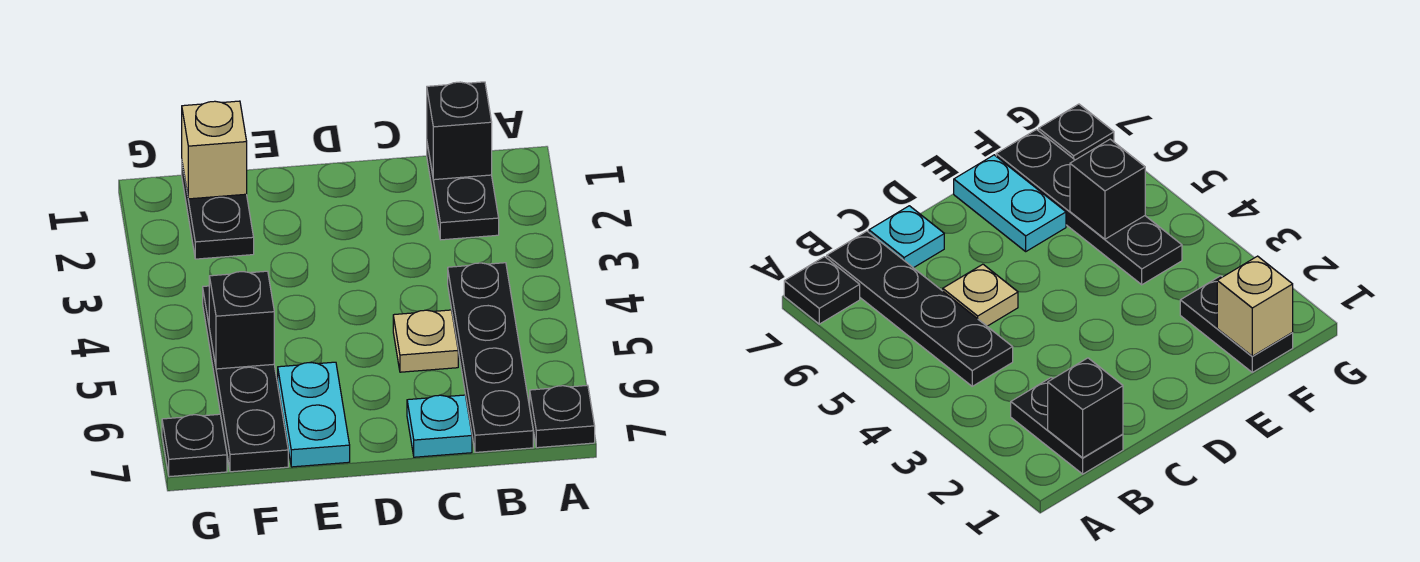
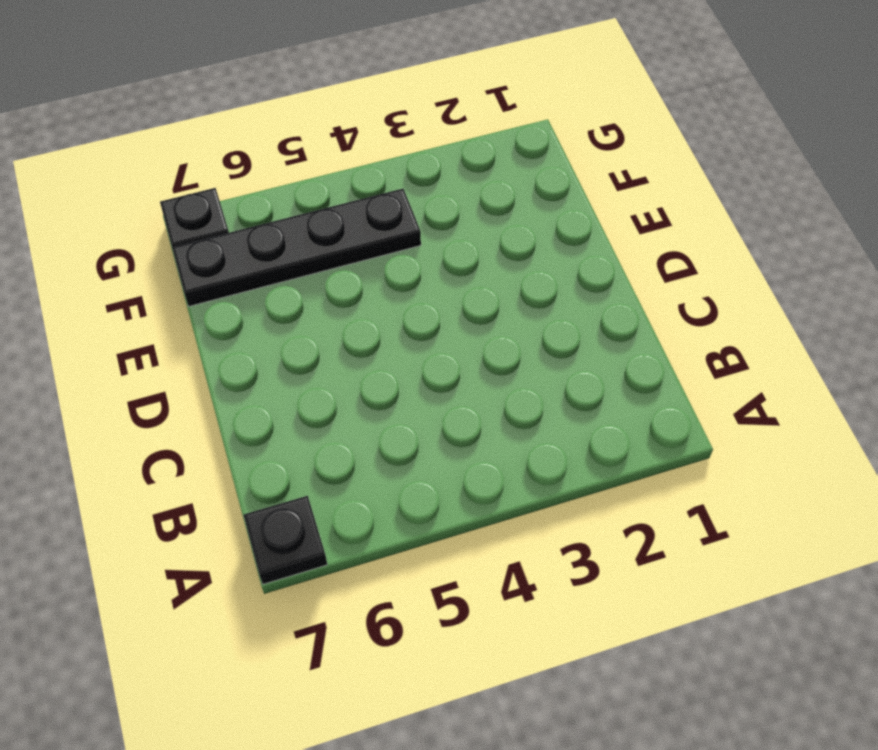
none -> black 1x2 plate [427,144,499,240]
none -> black 1x4 plate [448,263,533,452]
none -> tan 1x1 plate [393,310,458,372]

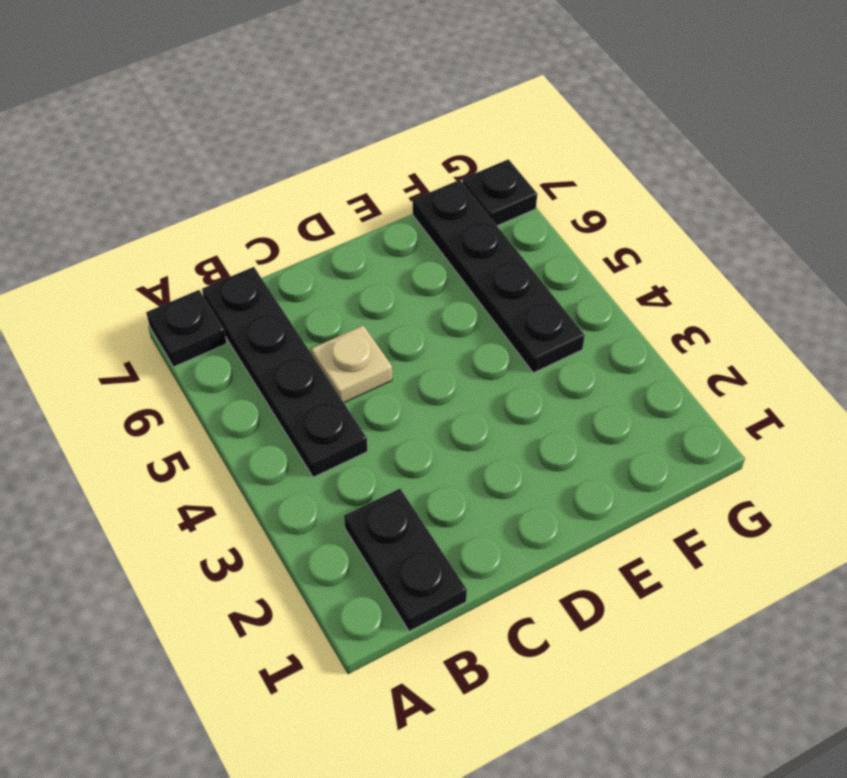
none -> cyan 1x1 plate [407,395,472,457]
none -> cyan 1x2 plate [278,362,350,467]
none -> black 1x2 plate [182,164,254,259]

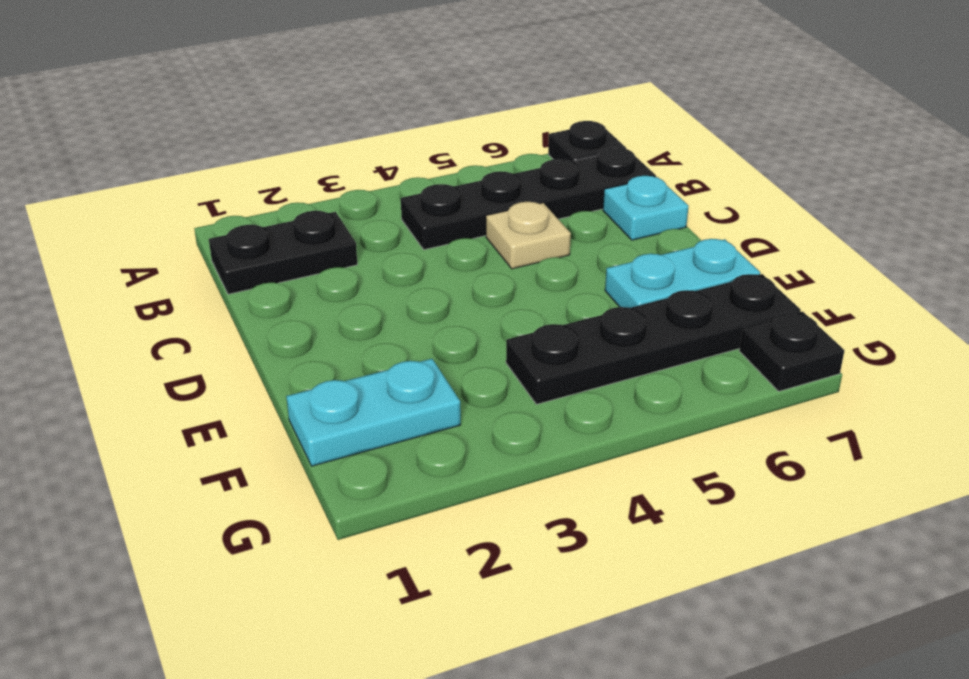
cyan 1x2 plate [286,359,461,466] -> black 1x2 plate [182,164,254,259]
none -> black 1x1 brick [427,82,492,180]
none -> tan 1x1 brick [182,101,247,199]
none -> black 1x1 brick [209,271,274,369]

